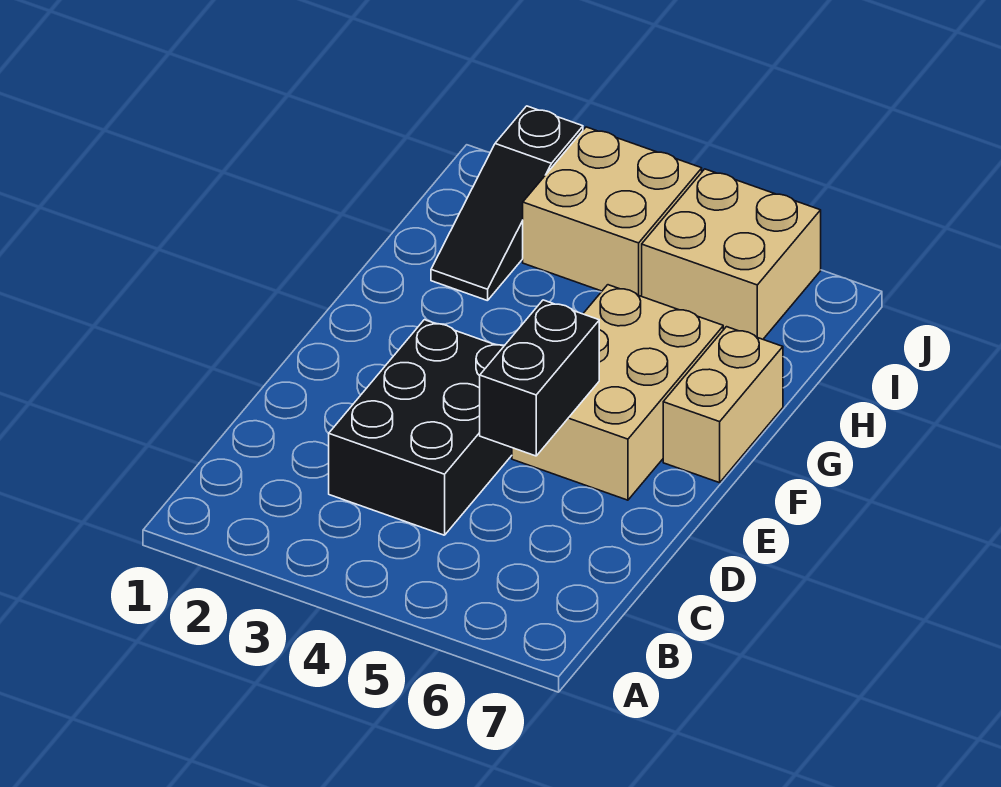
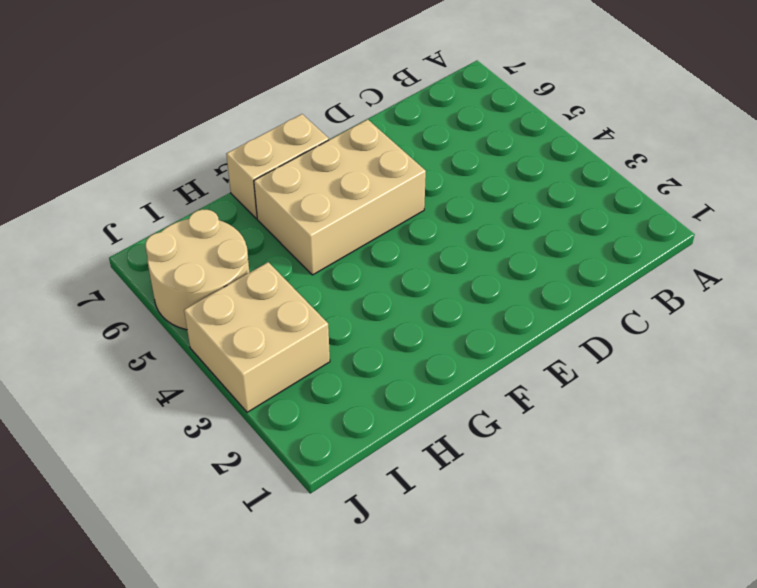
tan 2x2 round brick [145,209,249,330] -> tan 2x2 brick [642,169,821,339]
none -> black 2x3 brick [329,320,512,535]
none -> black 1x3 slope [431,106,583,301]

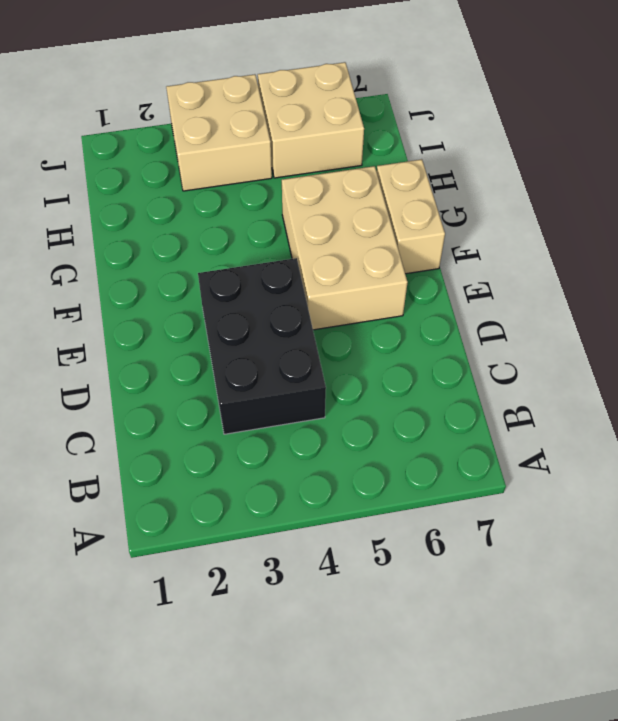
none -> black 1x3 slope [431,106,583,301]
none -> black 1x2 brick [480,300,599,456]

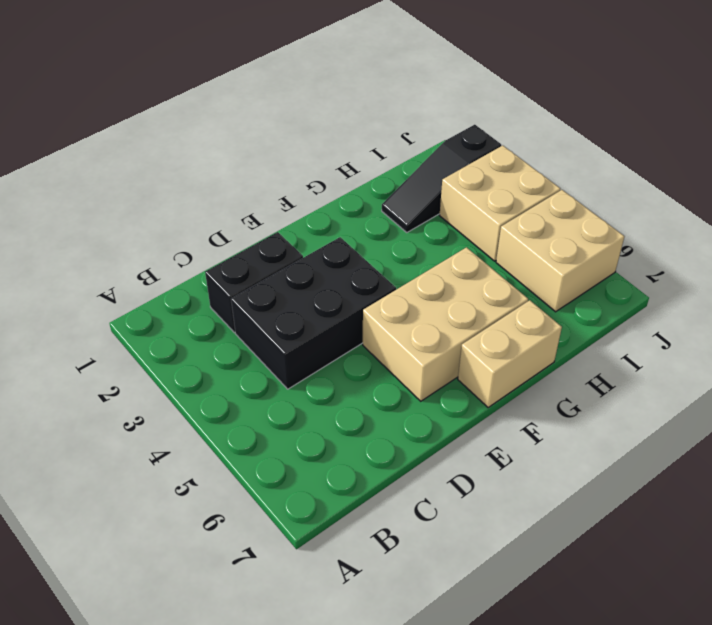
black 1x2 brick [205,232,303,332] -> black 1x2 brick moved to [480,300,599,456]

